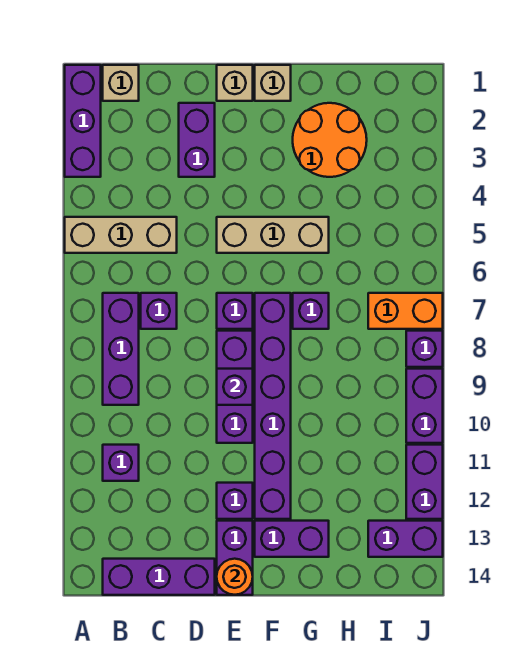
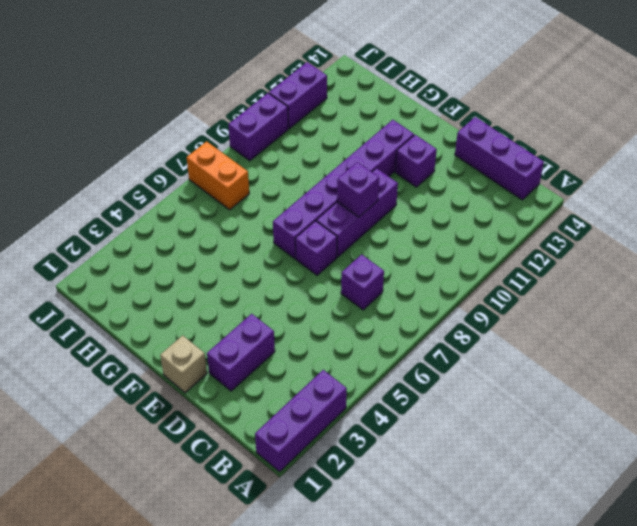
none -> tan 1x3 brick [65,217,177,253]
none -> tan 1x1 brick [103,65,139,101]
none -> purple 1x3 brick [103,293,139,405]

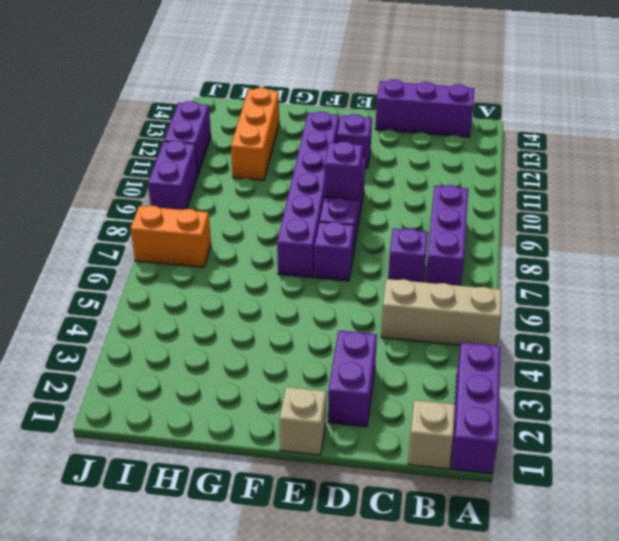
orange 1x3 brick [231,88,279,180] -> none
none -> purple 1x1 brick [103,445,139,481]
none -> tan 1x3 brick [217,217,329,253]
none -> purple 1x2 brick [217,521,253,595]

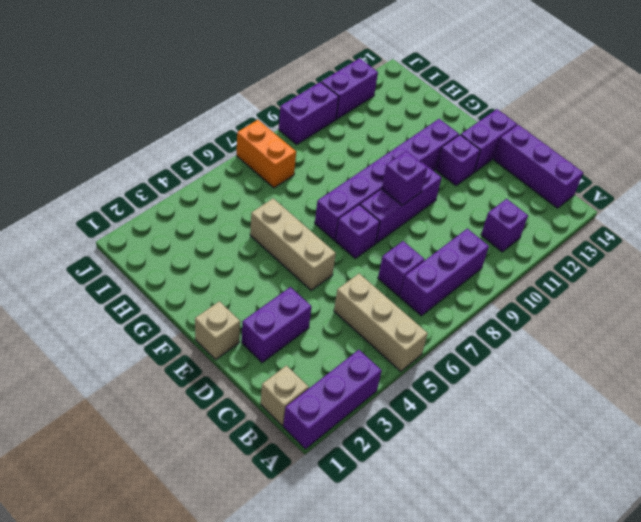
none -> tan 1x1 brick [255,65,291,101]
none -> purple 1x2 brick [255,521,329,557]
none -> orange 2x2 round brick [293,103,367,177]

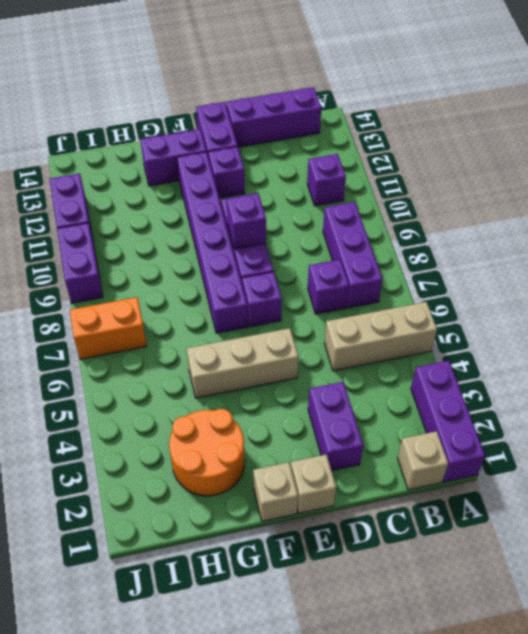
none -> purple 1x1 brick [293,293,329,329]
none -> purple 1x2 brick [368,521,443,557]
none -> purple 1x1 brick [406,331,443,367]

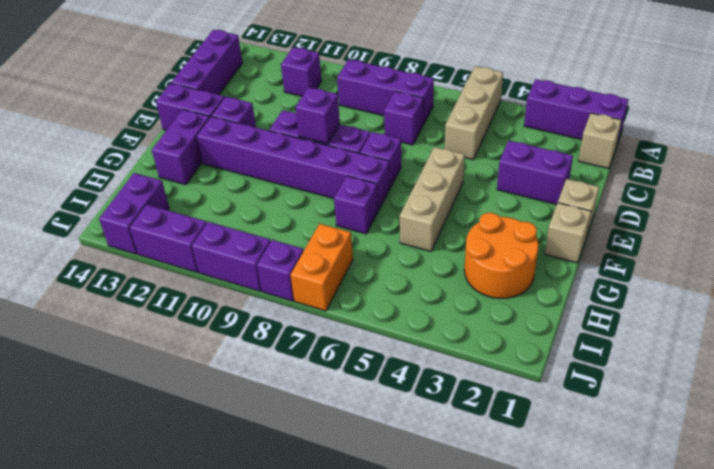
none -> orange 1x1 round brick [217,559,253,595]

